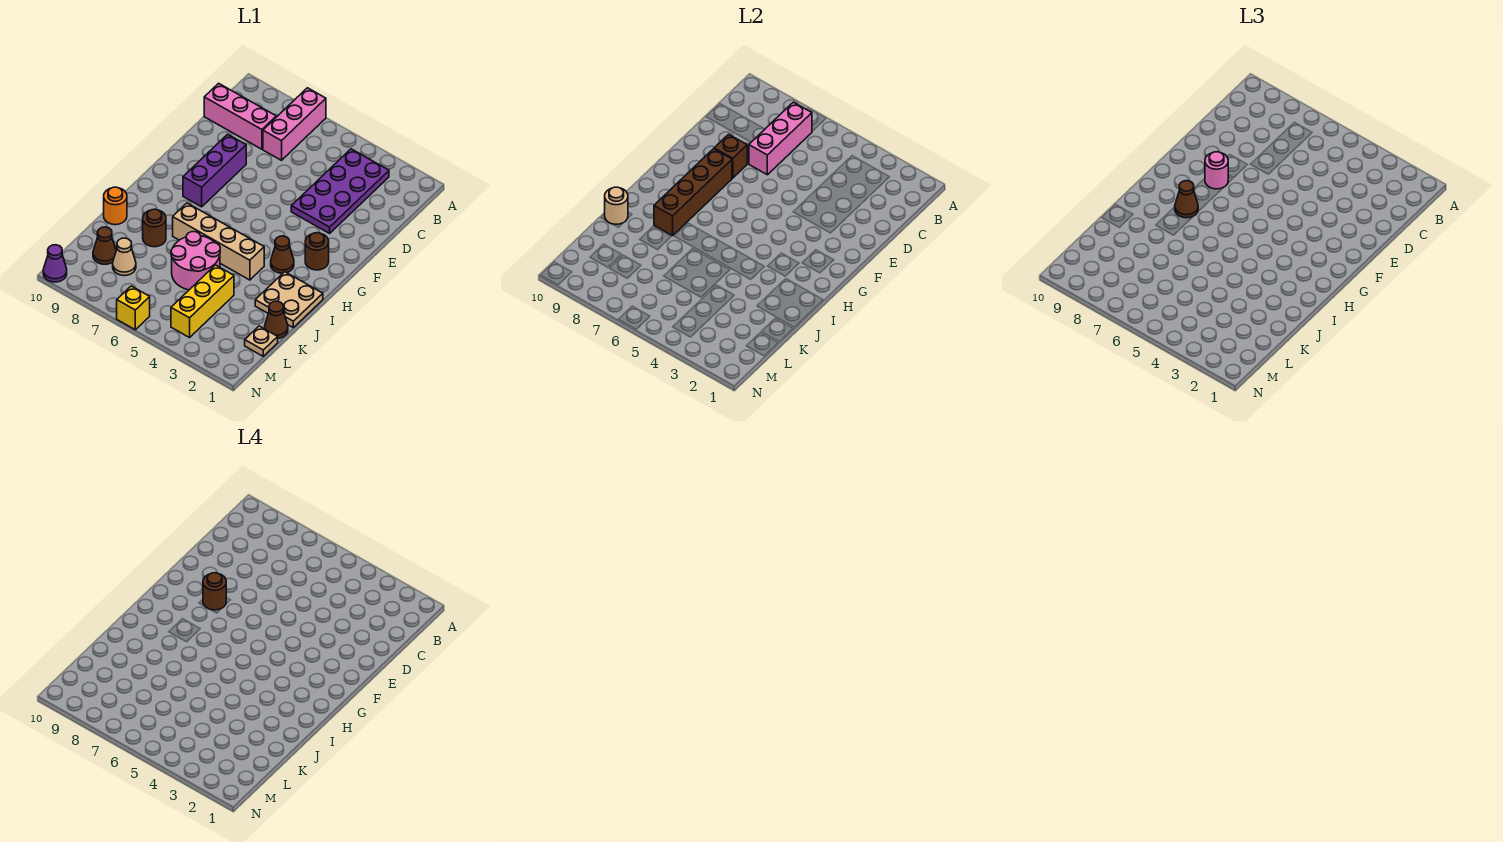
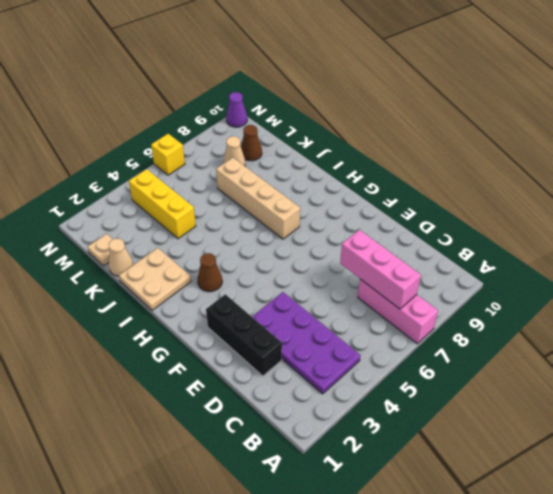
black 1x3 brick [206,294,282,376] -> none
tan 1x4 brick [216,157,300,239] -> tan 1x4 brick turned to [173,203,264,280]
tan 1x1 cone [109,239,133,276] -> brown 1x1 cone [265,301,288,339]
none -> pink 1x3 brick [204,83,276,149]
none -> purple 1x3 brick [183,134,246,207]
none -> brown 1x1 round brick [305,233,329,270]

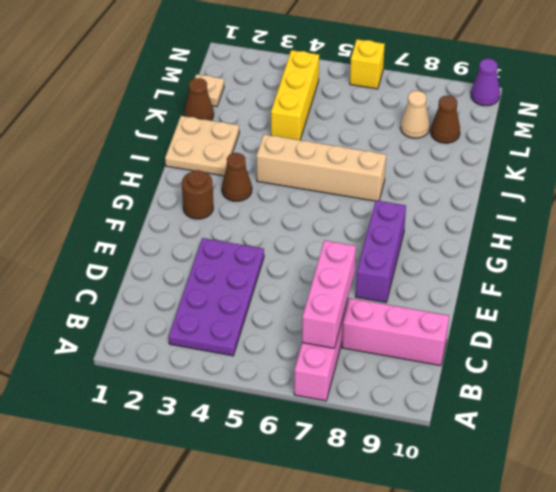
none -> pink 2x2 round brick [171,232,220,290]
none -> brown 1x1 round brick [143,209,166,247]
none -> orange 1x1 round brick [104,187,127,225]

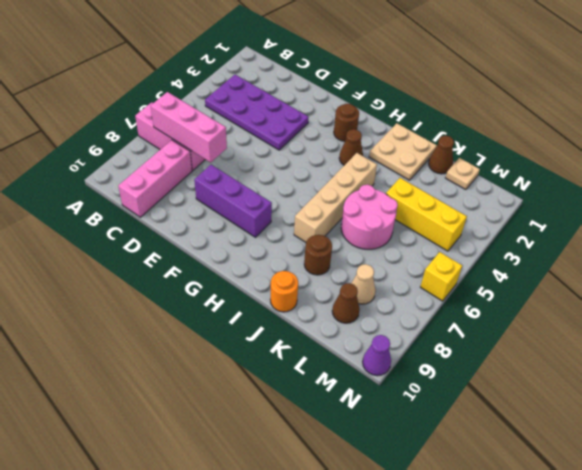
none -> brown 1x1 brick [714,134,747,178]
none -> brown 1x4 brick [654,149,732,236]
none -> tan 1x1 round brick [605,187,628,224]

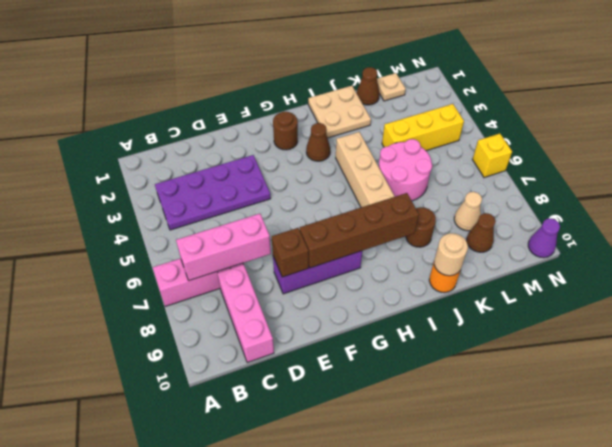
none -> pink 1x1 round brick [1205,152,1228,189]
none -> brown 1x1 cone [1175,181,1198,218]
none -> brown 1x1 round brick [203,573,226,610]

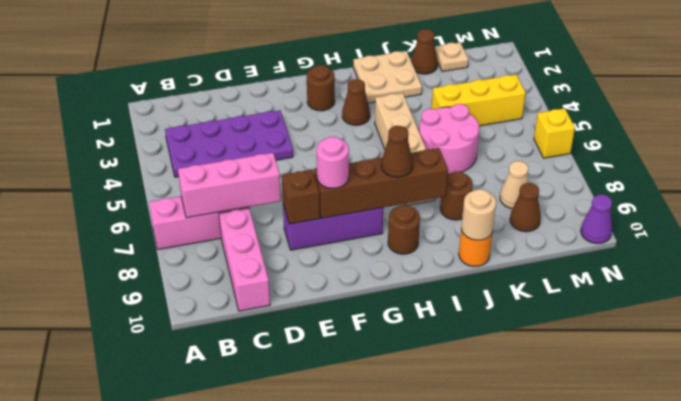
brown 1x1 round brick [388,205,420,254] -> brown 1x1 round brick moved to [203,573,226,610]

